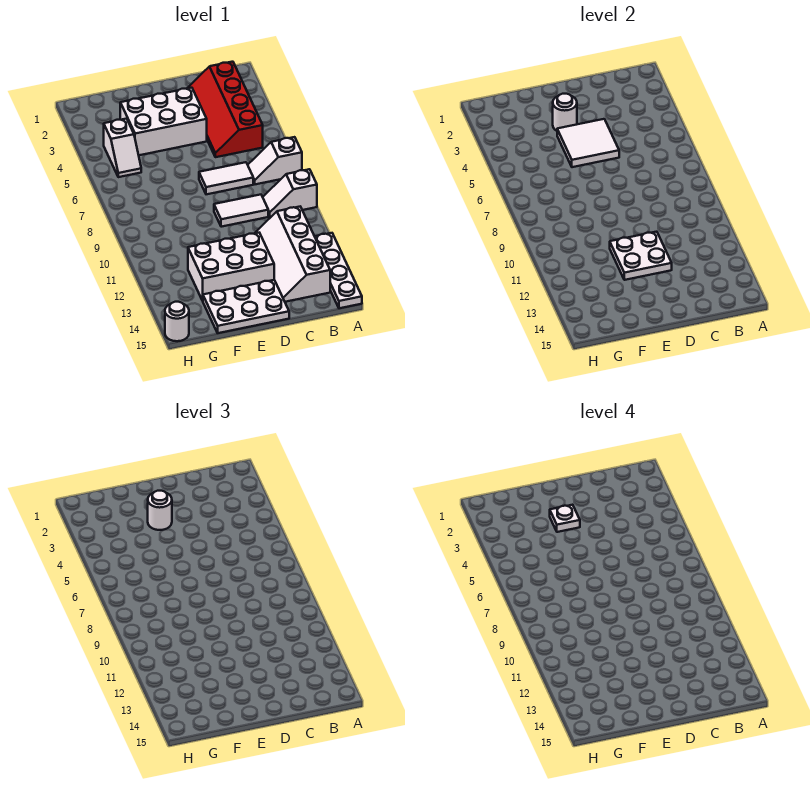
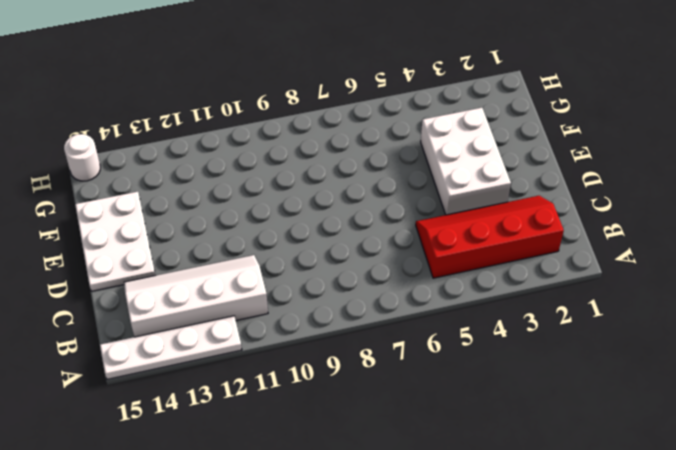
none -> white 1x2 slope [248,137,302,184]
none -> white 1x2 slope [263,169,317,217]
none -> white 1x2 tile [199,162,253,194]

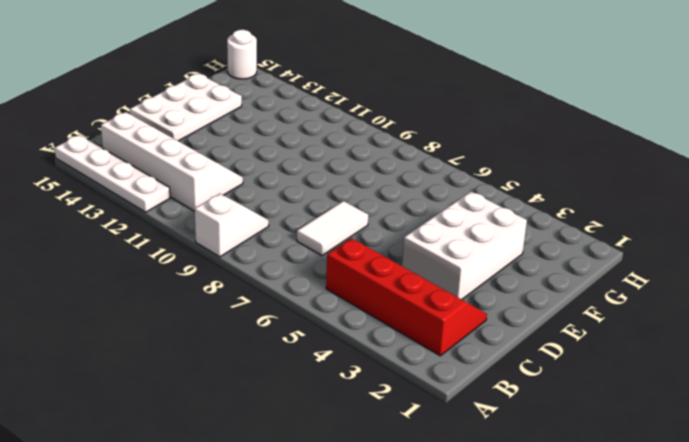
none -> white 1x2 slope [248,137,302,184]
none -> white 1x2 tile [214,195,268,227]
none -> white 2x3 brick [188,233,274,301]

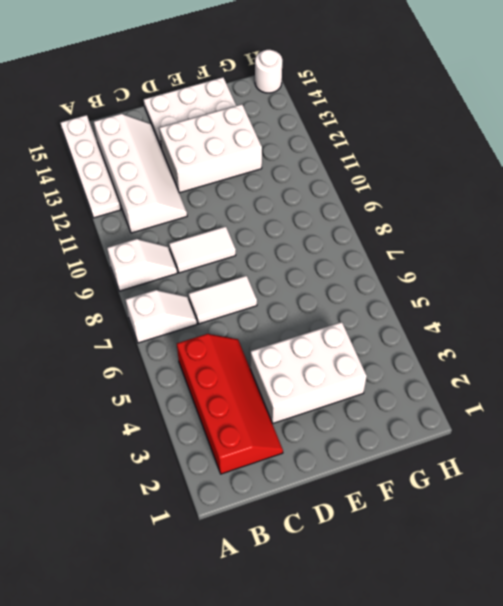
none -> white 1x2 slope [104,119,141,177]
none -> white 2x2 tile [557,119,619,167]
none -> white 2x2 plate [610,232,672,280]

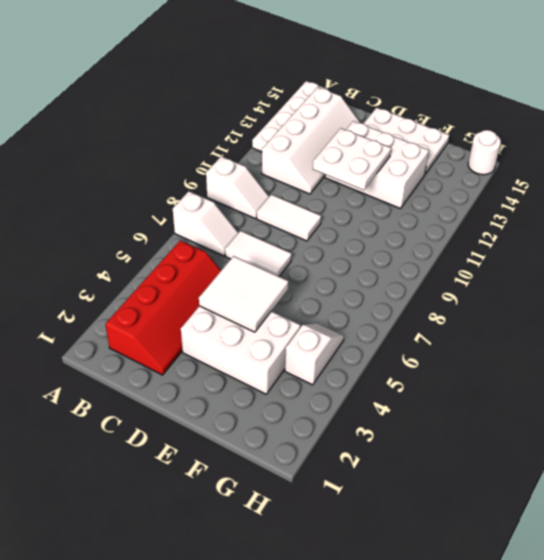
none -> white 1x1 round brick [553,94,577,131]
none -> white 1x1 round brick [148,491,172,530]
none -> white 1x1 plate [550,505,580,532]

